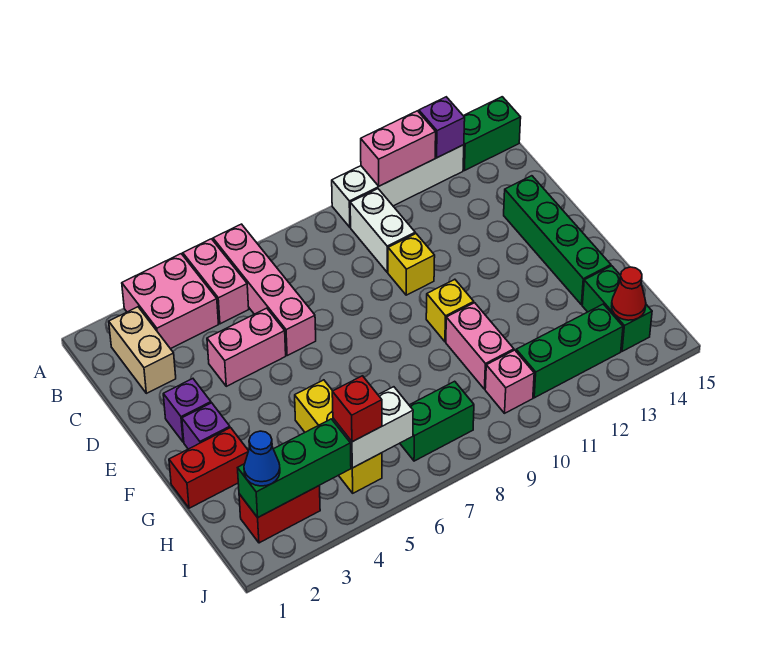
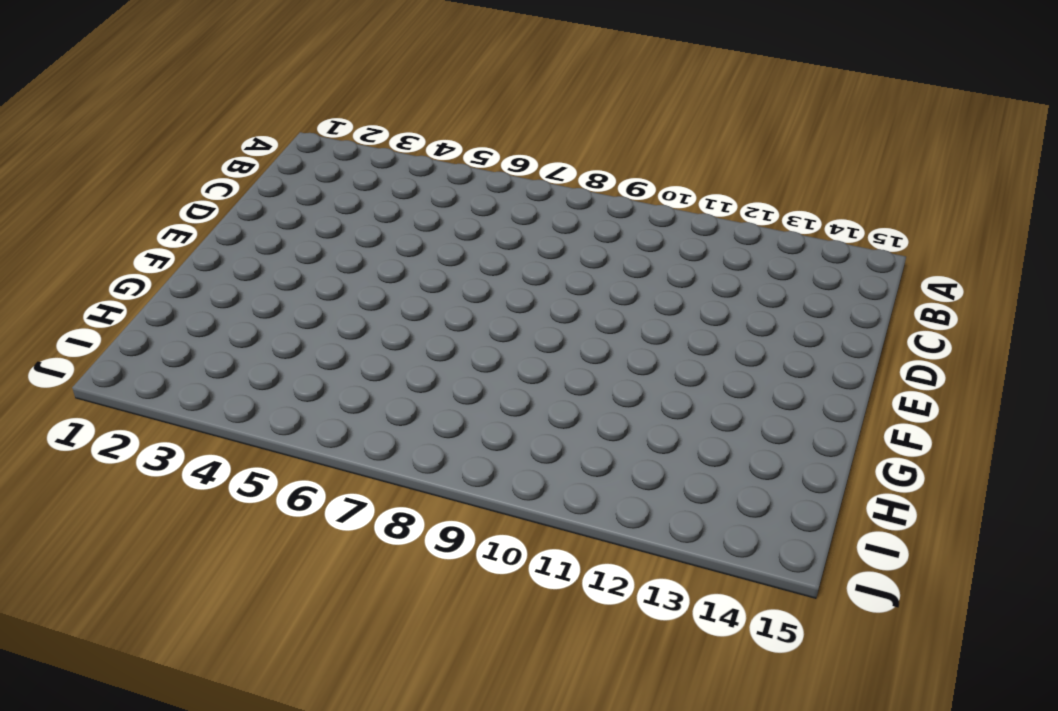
none -> pink 2x2 brick [122,254,219,349]
none -> pink 1x2 brick [183,239,249,324]
none -> pink 1x4 brick [213,224,316,356]

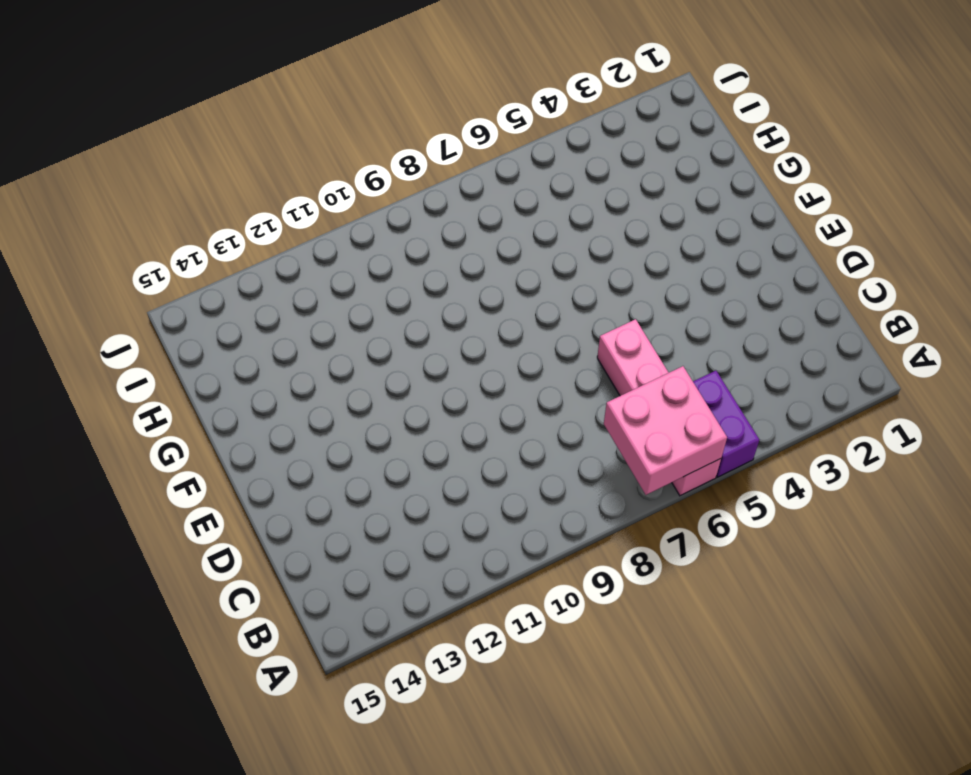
purple 1x2 brick [693,371,759,477] -> pink 1x2 brick [183,239,249,324]
pink 2x2 brick [604,366,727,495] -> pink 2x2 brick moved to [122,254,219,349]
none -> white 1x4 brick [332,145,464,227]
none -> green 1x2 brick [463,97,521,170]
none -> tan 1x2 brick [109,307,176,393]

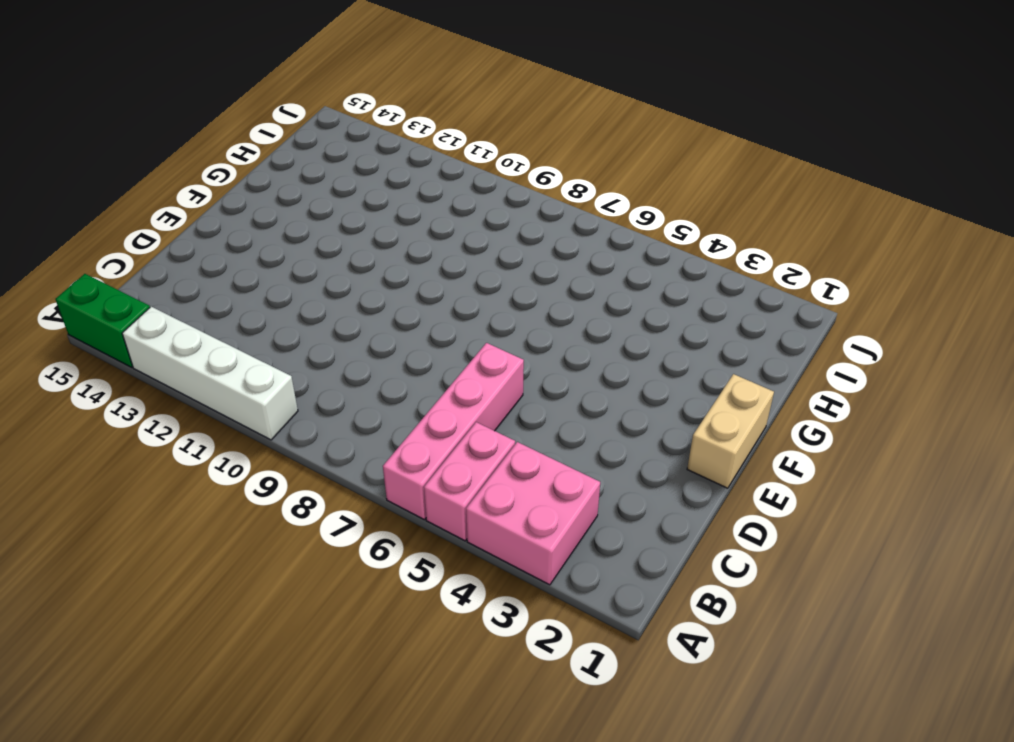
tan 1x2 brick [687,374,774,488] -> tan 1x2 brick moved to [109,307,176,393]
none -> white 1x2 brick [350,189,415,272]
none -> pink 1x2 brick [207,308,286,386]
none -> yellow 1x1 brick [388,234,435,295]

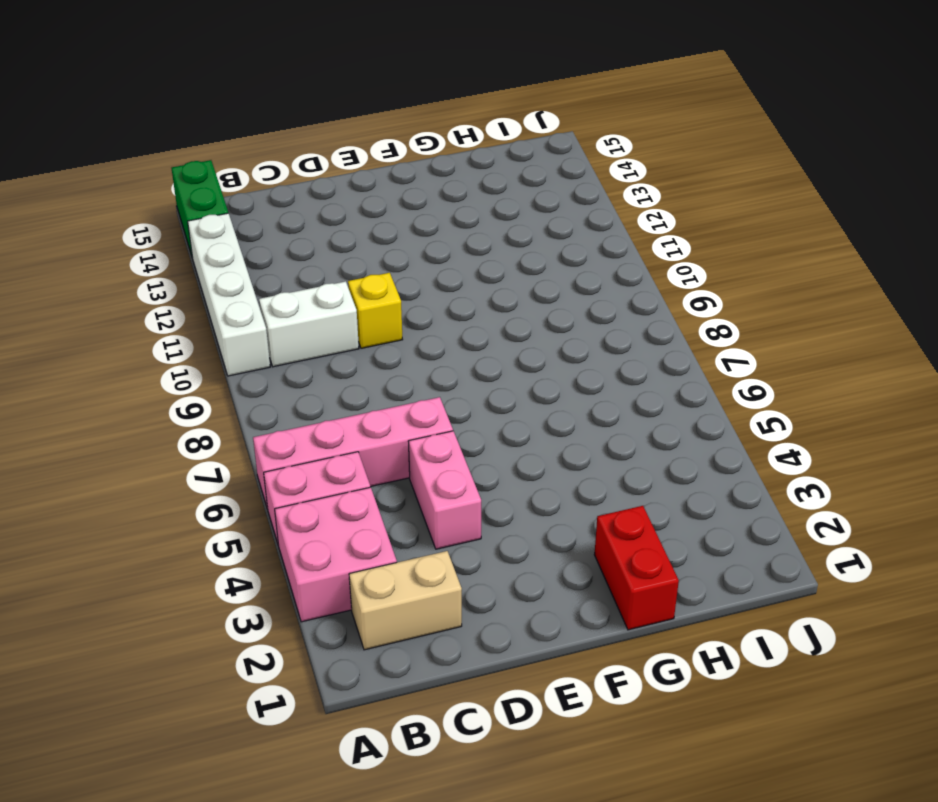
none -> green 1x4 brick [504,176,611,305]
none -> purple 1x1 brick [163,379,211,442]
none -> purple 1x1 brick [182,403,230,449]

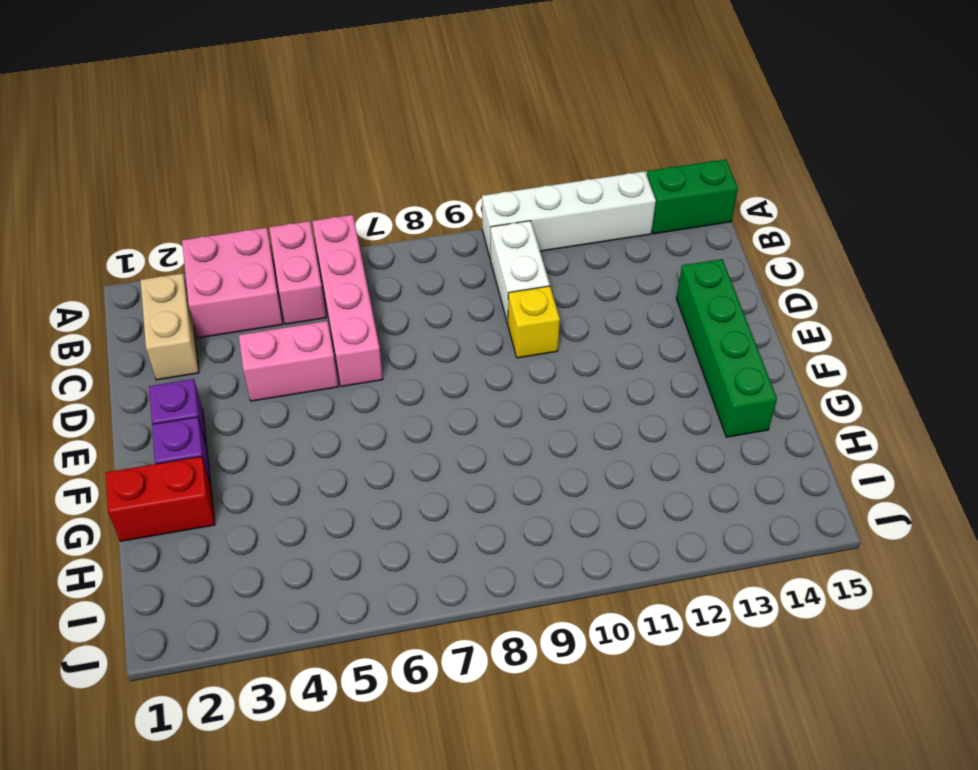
none -> yellow 1x1 brick [426,279,474,342]
none -> yellow 1x3 brick [295,380,382,493]
none -> pink 1x2 brick [446,303,514,389]

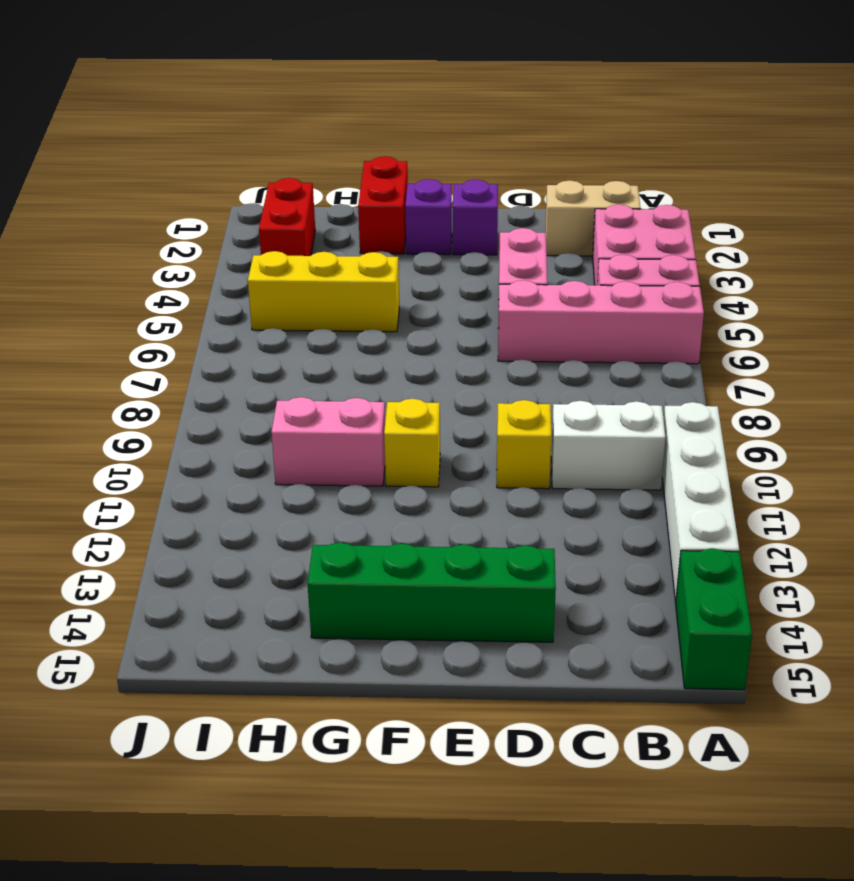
none -> green 1x2 brick [582,266,652,351]
none -> green 1x2 brick [400,381,474,461]
none -> pink 1x1 brick [485,350,534,413]

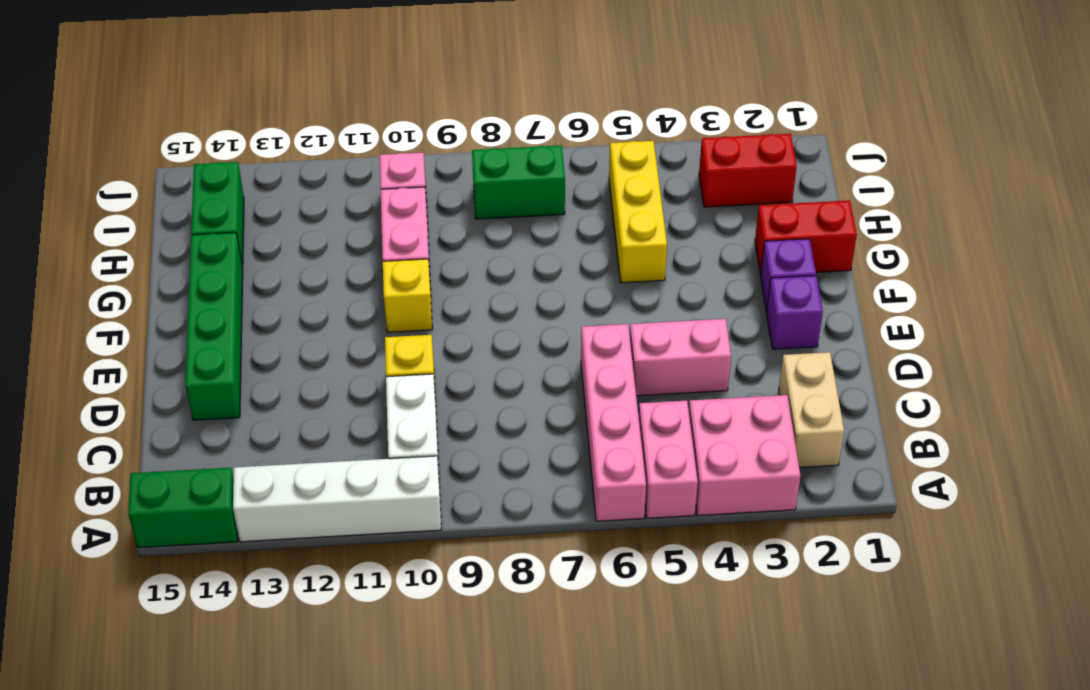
none -> green 1x3 brick [516,304,623,398]
none -> pink 1x2 brick [361,111,436,186]
none -> purple 1x1 brick [419,97,465,158]

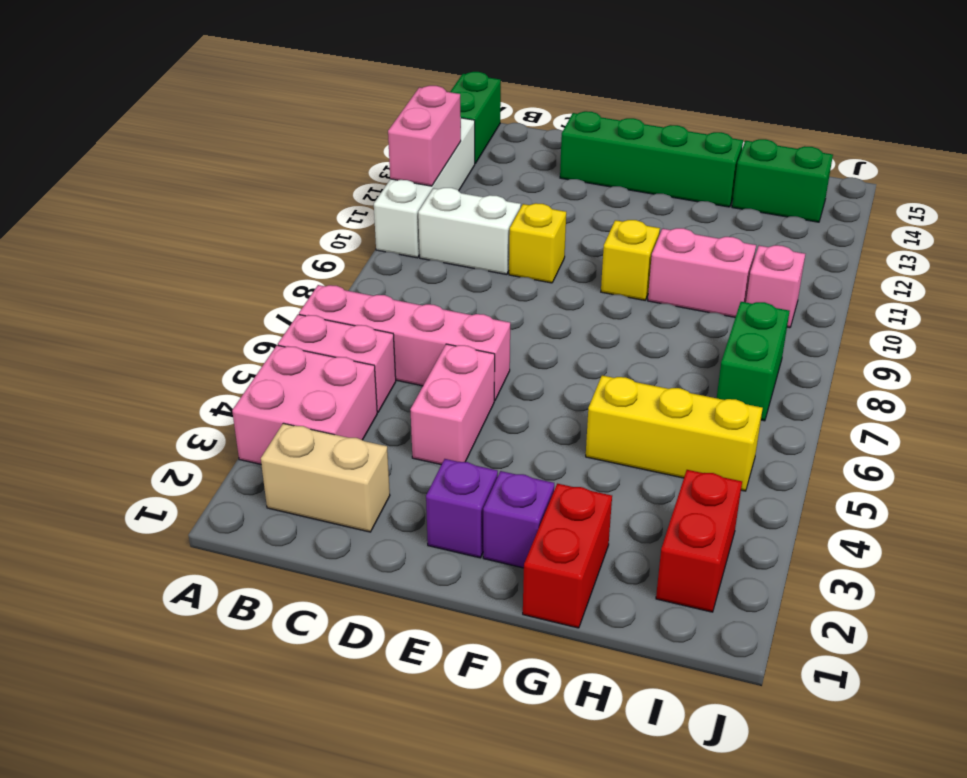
none -> green 1x3 brick [516,304,623,398]
none -> purple 1x1 brick [419,97,465,158]
none -> green 1x3 brick [238,419,351,518]

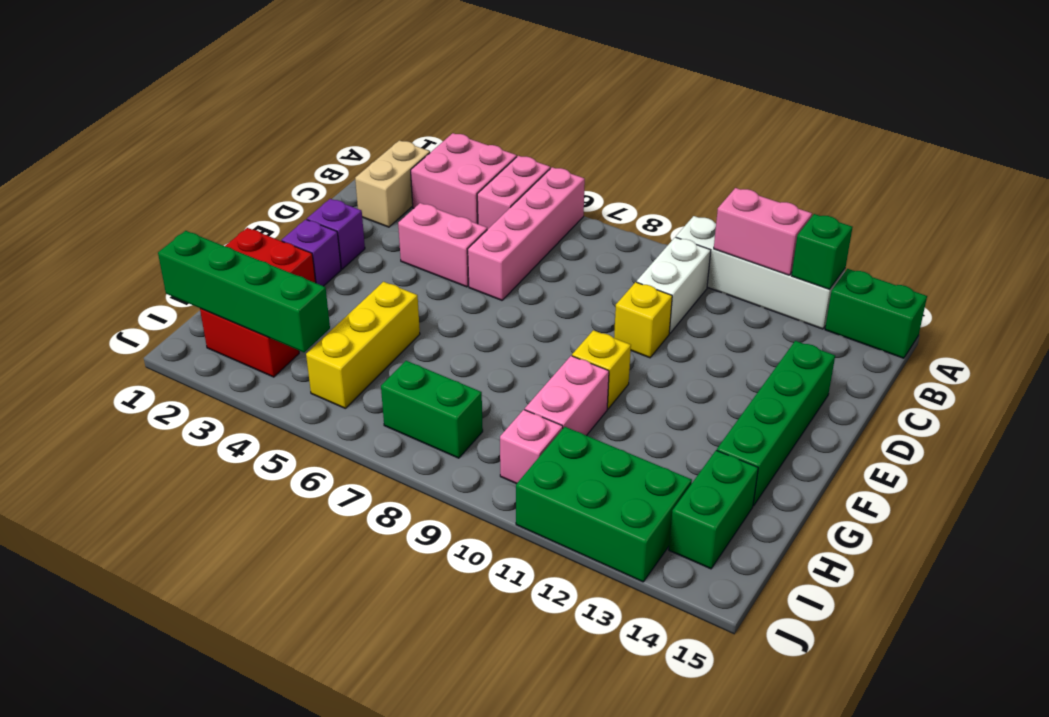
green 1x1 brick [791,214,853,290] -> purple 1x1 brick [419,97,465,158]
green 1x4 brick [158,231,330,352] -> green 1x3 brick [238,419,351,518]
green 2x3 brick [516,427,692,582] -> green 1x3 brick [516,304,623,398]
none -> white 1x2 brick [333,387,413,468]
none -> red 1x1 cone [612,267,646,320]
none -> blue 1x1 cone [244,431,280,486]

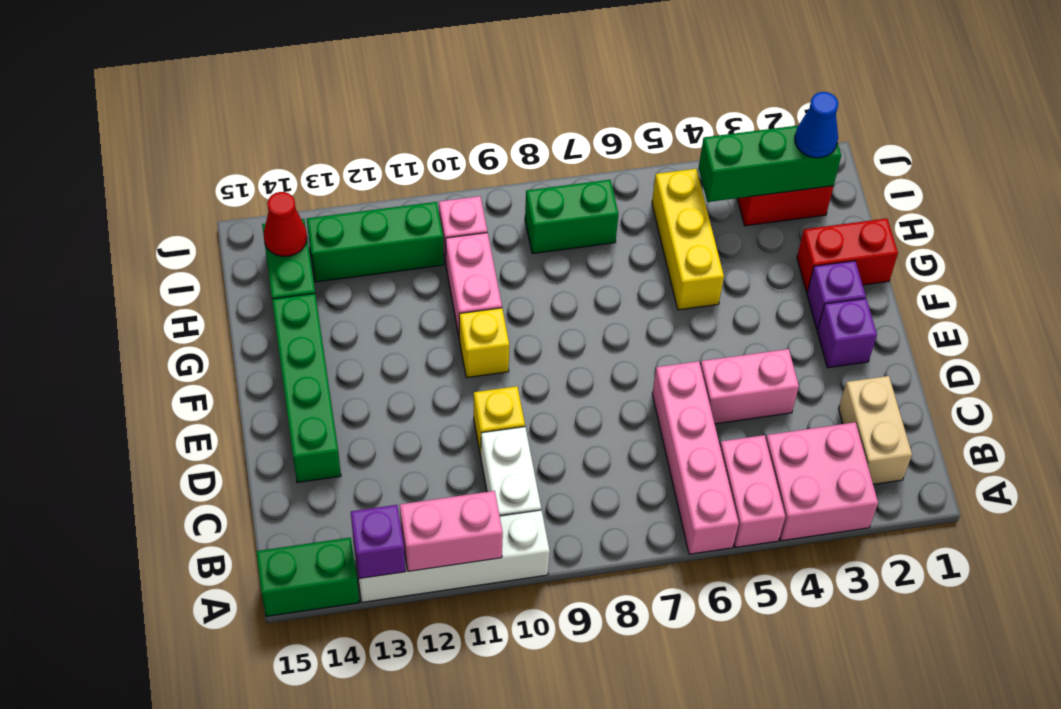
none -> white 1x2 brick [333,387,413,468]
none -> red 1x1 brick [332,376,382,442]

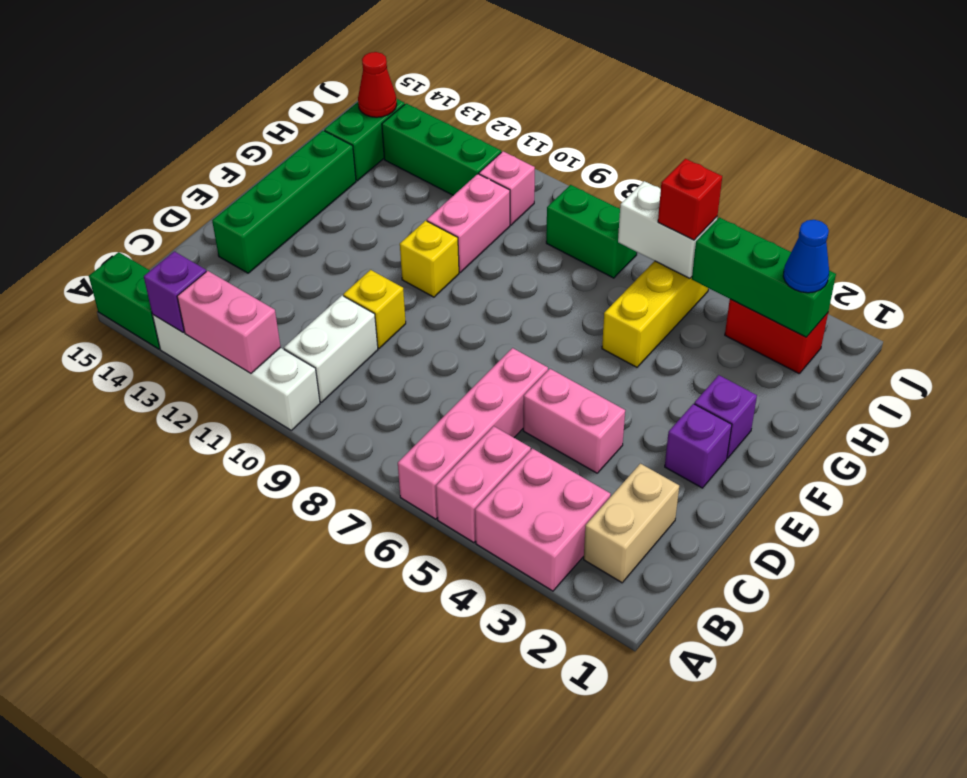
none -> red 1x2 brick [169,428,248,508]

